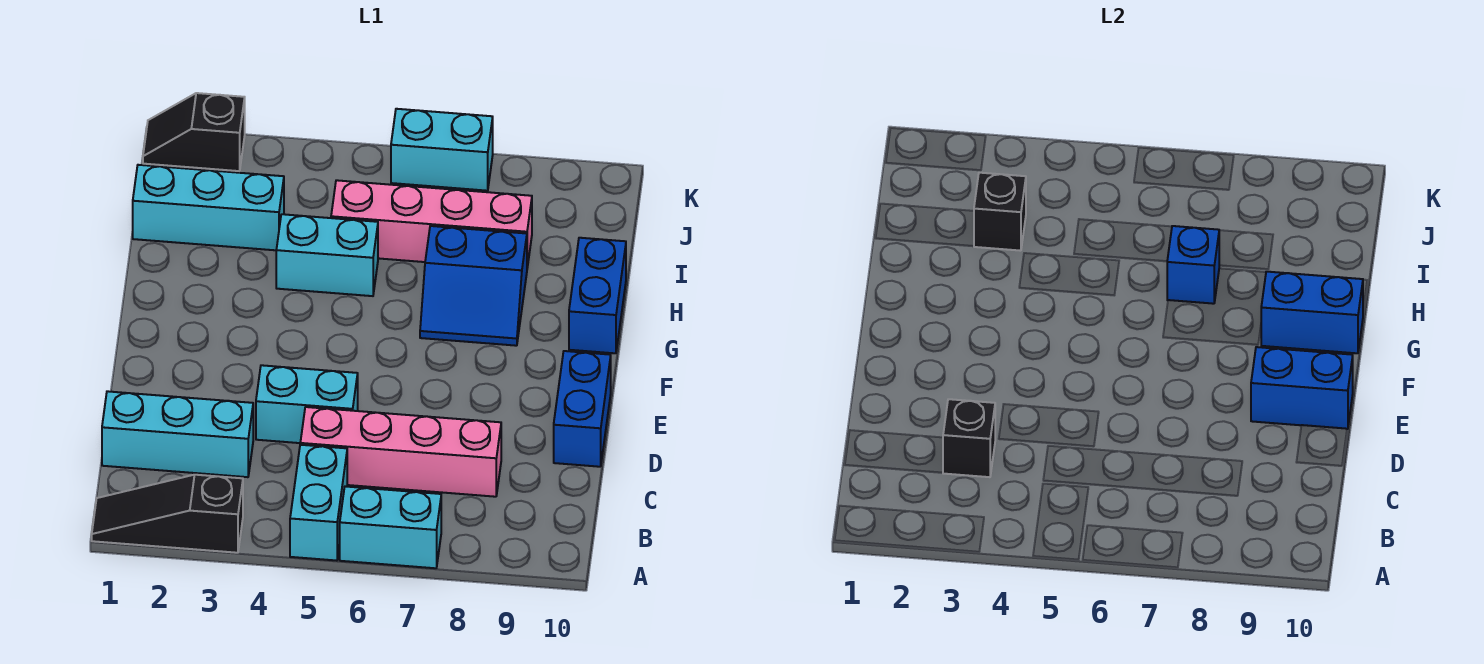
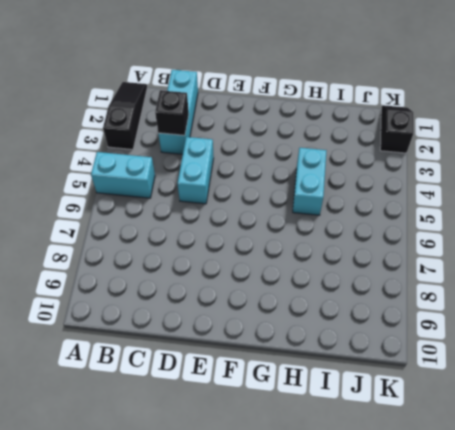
none -> cyan 1x2 brick [340,486,441,568]
none -> pink 1x4 brick [300,407,501,497]
none -> blue 1x2 brick [554,351,611,467]

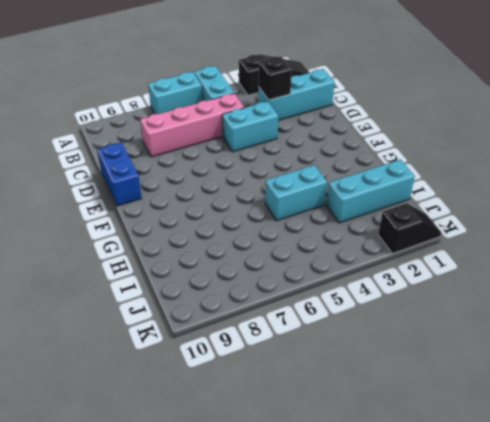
none -> blue 2x2 slope [420,226,527,346]
none -> blue 1x2 brick [569,238,626,353]
none -> pink 1x4 brick [331,180,532,268]

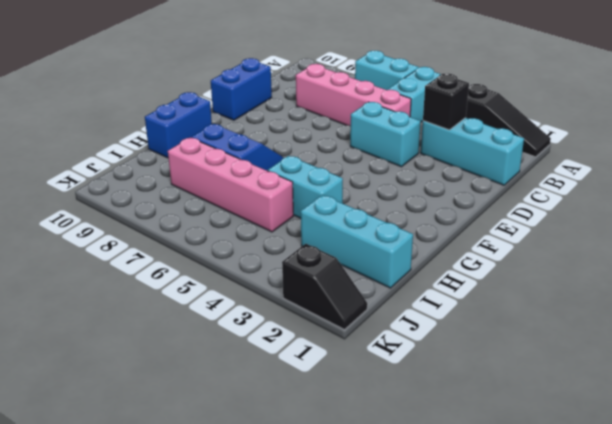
none -> cyan 1x2 brick [391,109,493,191]
none -> blue 1x2 brick [1251,347,1353,429]
none -> blue 1x2 brick [1261,272,1363,353]

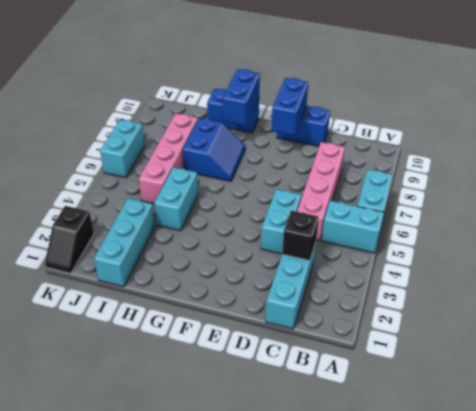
none -> black 1x3 slope [92,475,243,553]
none -> blue 1x1 brick [1167,226,1220,304]
none -> black 1x1 brick [974,173,1026,251]

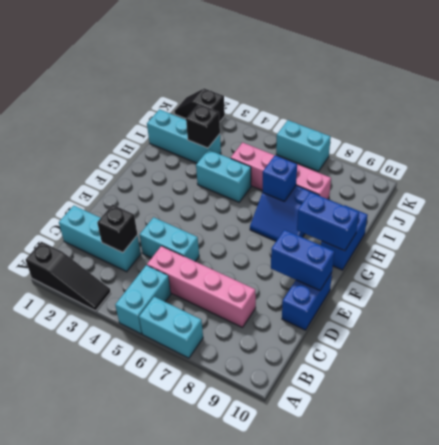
black 1x3 slope [26,242,111,311] -> black 1x3 slope turned to [92,475,243,553]

